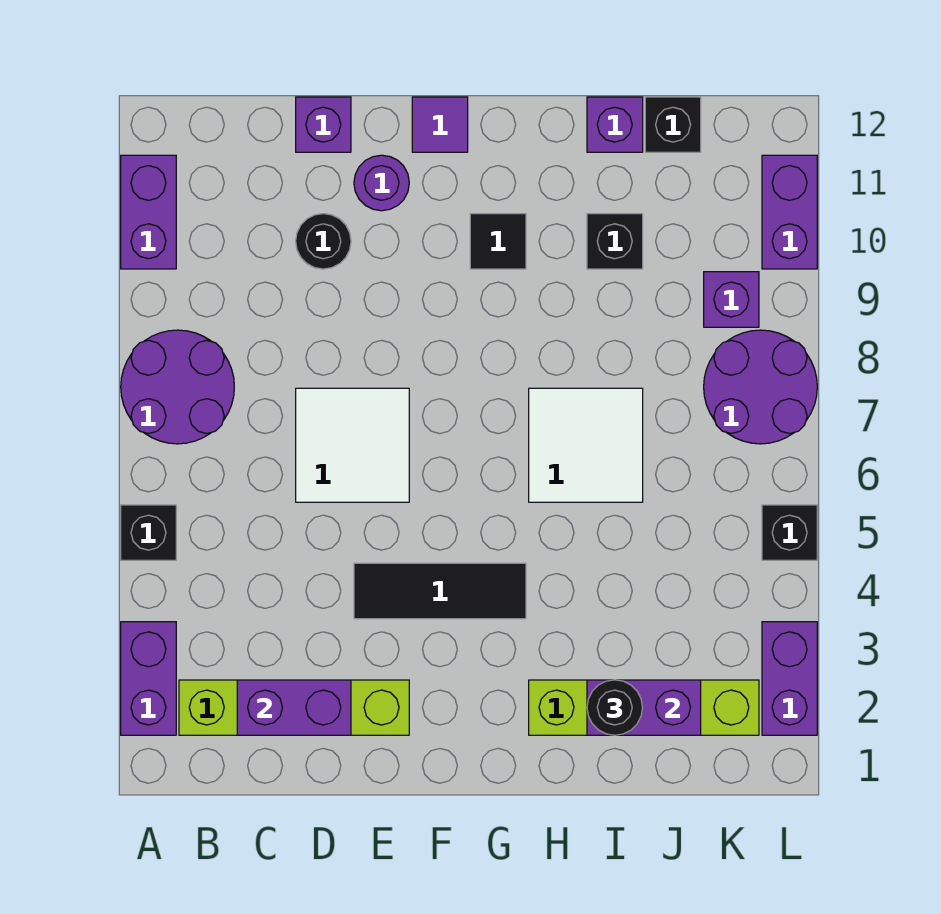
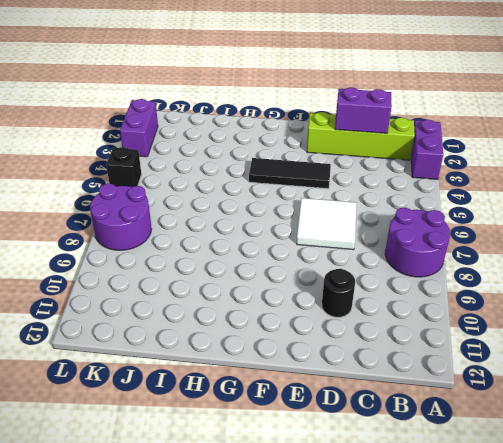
none -> black 1x1 brick [121,505,176,560]
none -> purple 1x2 brick [121,155,176,269]
none -> purple 1x1 brick [296,97,351,152]

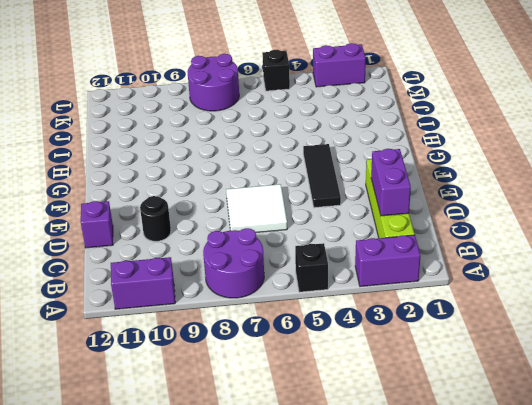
none -> purple 1x1 round brick [354,155,409,211]
none -> purple 1x1 tile [412,97,468,152]
none -> black 1x1 tile [470,214,526,269]

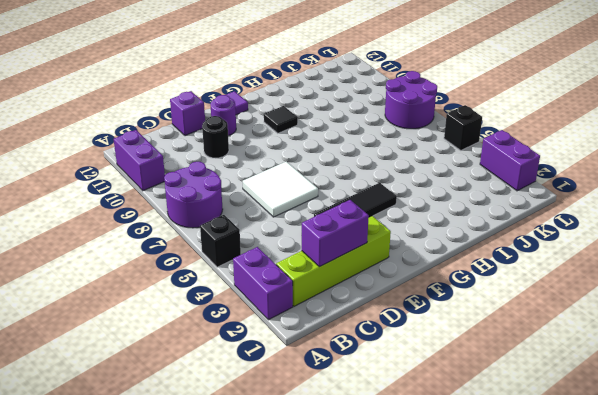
none -> lime 1x4 brick [529,680,759,735]
none -> white 2x2 tile [529,388,643,502]
none -> black 1x1 brick [587,214,643,269]

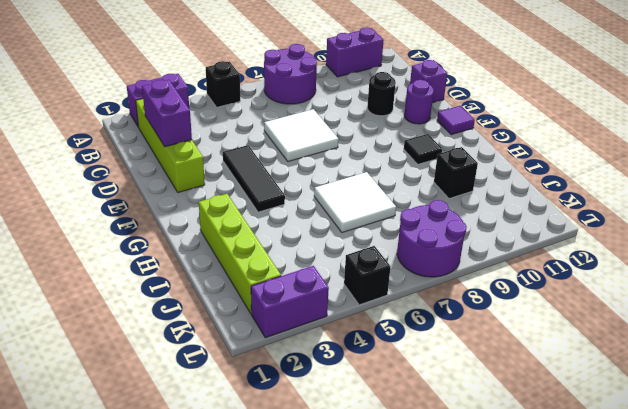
none -> purple 1x1 brick [587,97,643,152]
none -> black 1x1 brick [645,97,701,152]
none -> purple 1x1 brick [704,272,759,327]

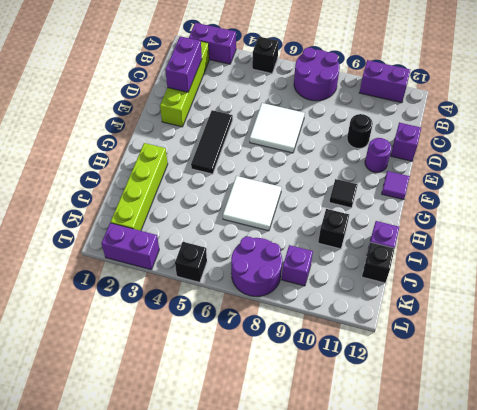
none -> purple 1x2 brick [762,155,817,269]
none -> purple 1x2 brick [587,680,701,735]
none -> black 1x1 round brick [587,680,642,735]

